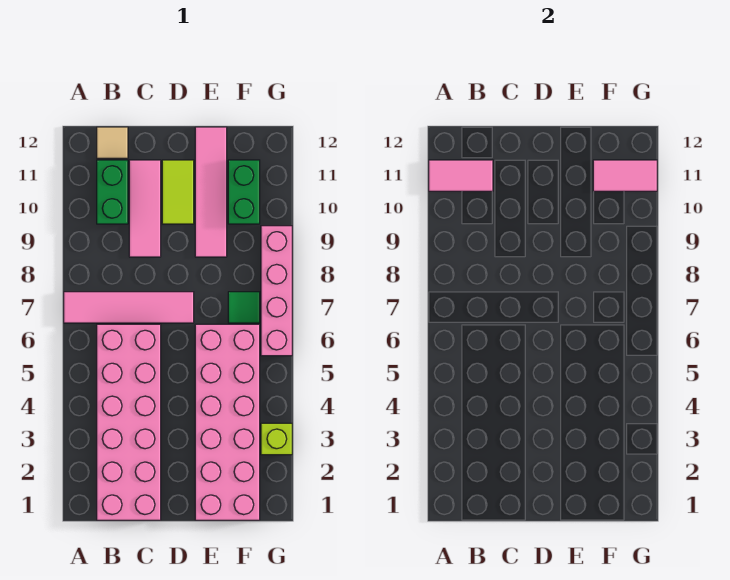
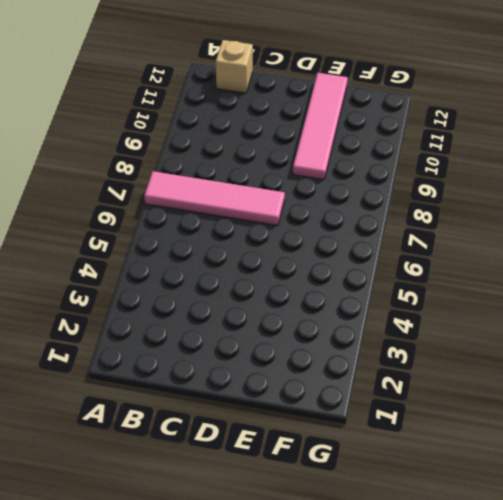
tan 1x1 brick [216,40,253,93] -> tan 1x1 tile [97,127,128,158]
none -> pink 2x6 brick [97,324,161,520]
none -> green 1x2 brick [97,160,128,224]
none -> pink 1x3 tile [129,160,161,257]

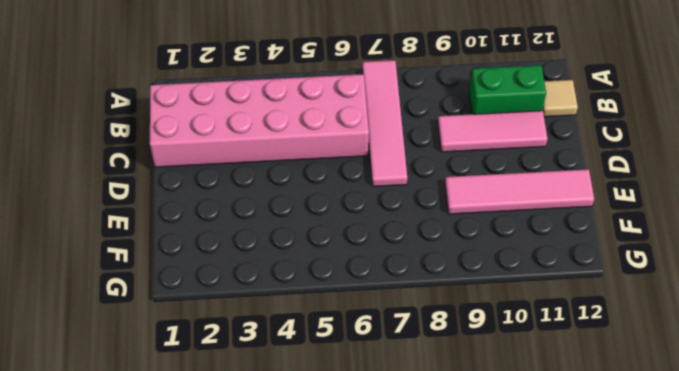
none -> lime 1x2 tile [162,160,194,224]
none -> pink 2x6 brick [195,324,260,520]
none -> green 1x1 tile [228,292,260,323]

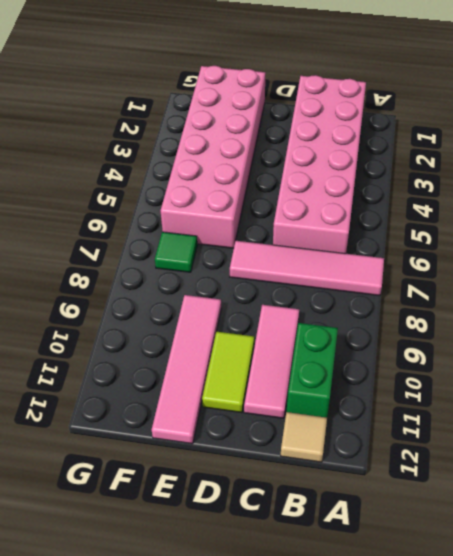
none -> green 1x2 brick [228,160,260,224]
none -> lime 1x1 brick [261,423,292,455]
none -> pink 1x4 brick [261,226,292,356]

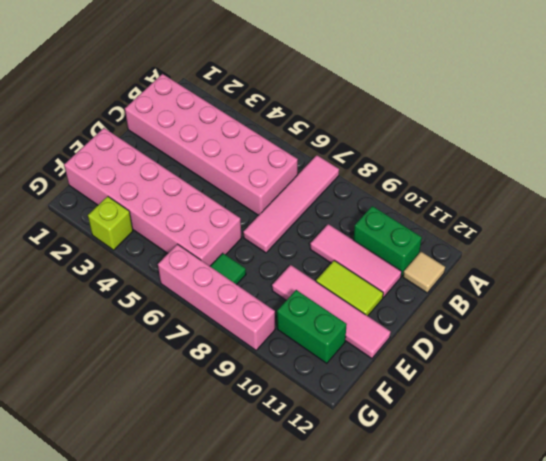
none -> pink 1x2 tile [429,160,493,191]
none -> pink 1x2 tile [593,160,657,191]

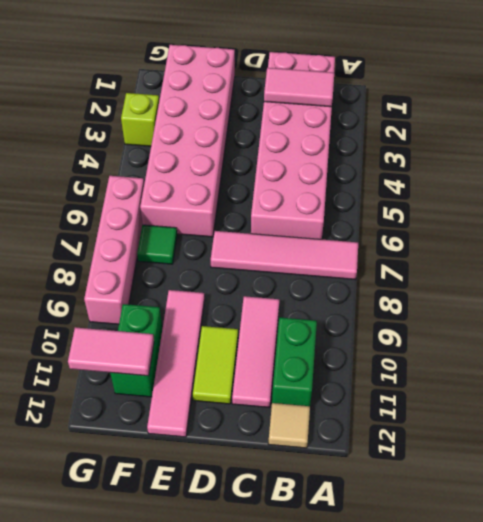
pink 1x2 tile [264,68,334,107] -> pink 1x2 tile moved to [429,160,493,191]

